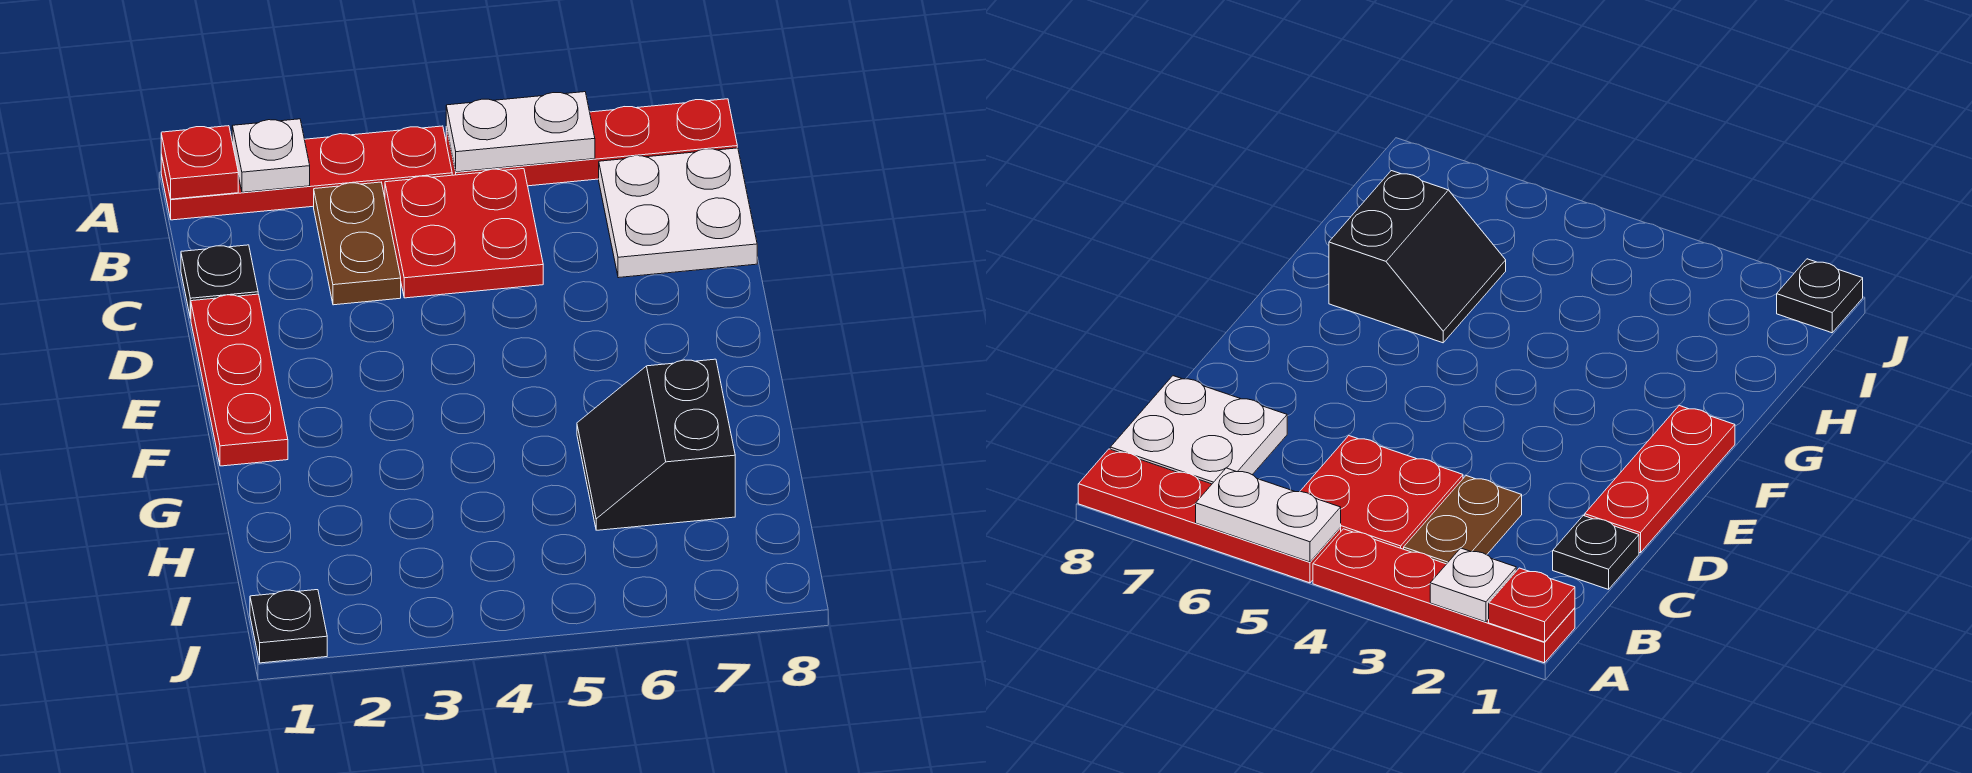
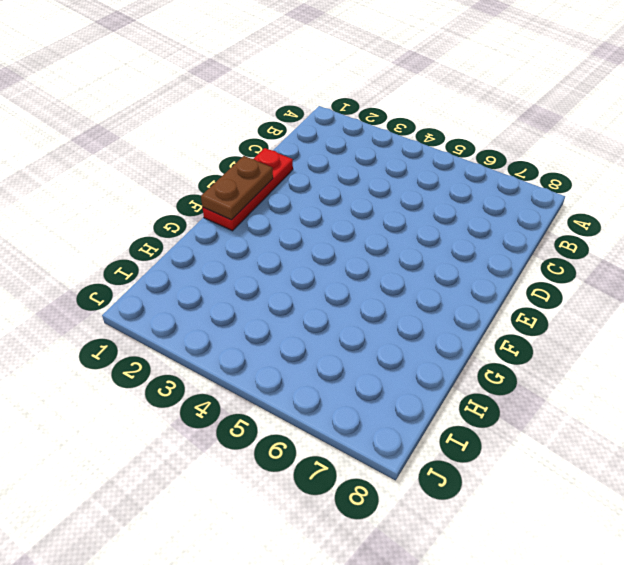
brown 1x2 plate [201,156,273,220] -> brown 1x2 plate moved to [314,182,401,305]
none -> red 1x4 plate [161,126,452,220]
none -> red 1x4 plate [446,99,737,186]
none -> red 2x2 plate [385,169,543,298]

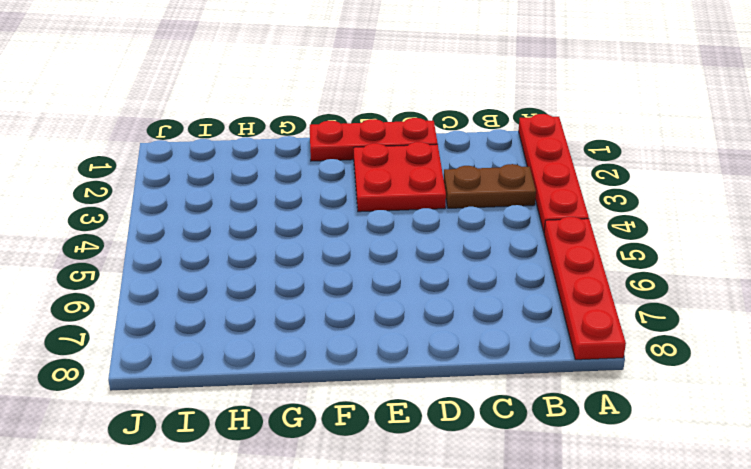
red 2x2 plate [354,142,446,212] -> red 2x2 plate moved to [385,169,543,298]
none -> white 2x2 plate [599,148,757,278]
none -> black 1x1 plate [181,245,258,318]
none -> black 2x2 slope [577,359,735,530]

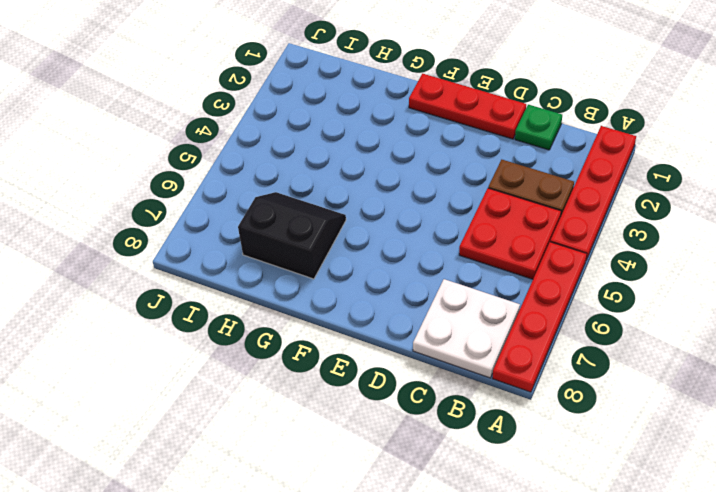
green 1x1 plate [515,105,562,150] -> black 1x1 plate [181,245,258,318]
none -> black 1x1 plate [250,590,327,663]
none -> red 1x1 plate [161,126,238,199]
none -> white 1x1 plate [232,119,310,192]

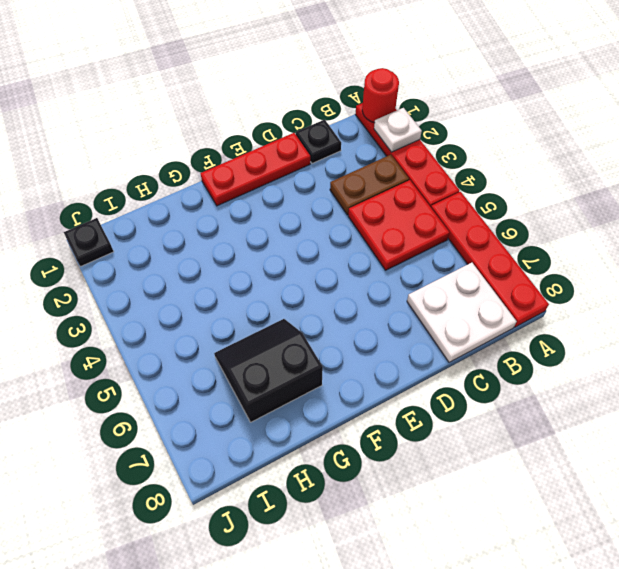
red 1x1 round brick [362,68,399,123] -> red 1x1 plate [161,126,238,199]
none -> white 1x2 plate [446,92,595,172]

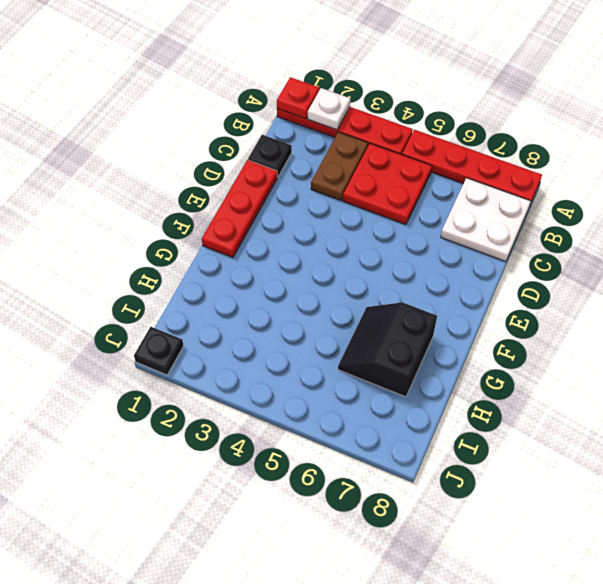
none -> white 1x2 plate [446,92,595,172]

